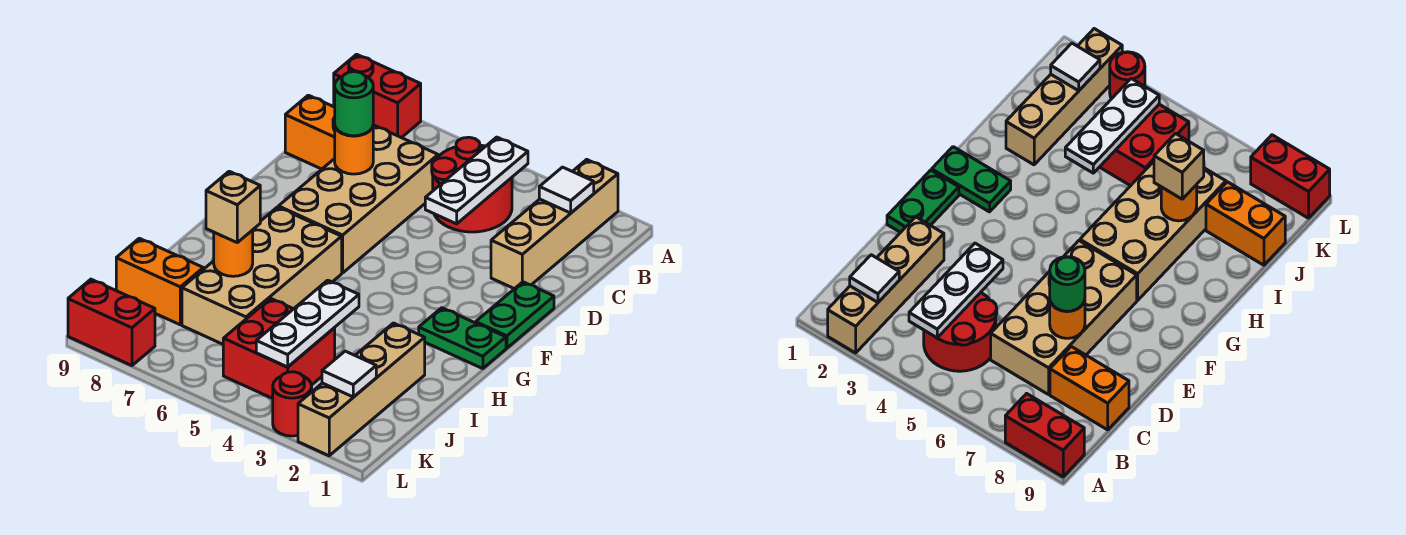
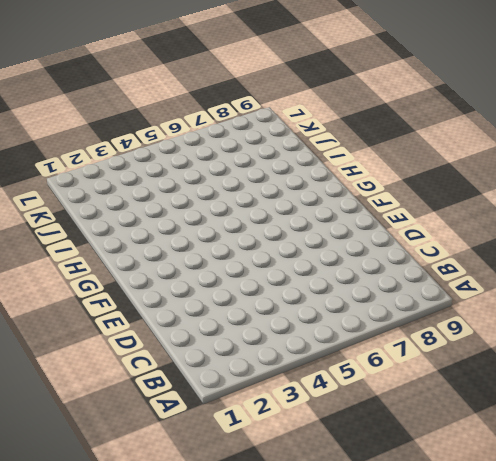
none -> tan 1x4 brick [491,159,618,289]
none -> red 1x2 brick [334,54,421,138]
none -> red 2x2 round brick [432,137,512,232]

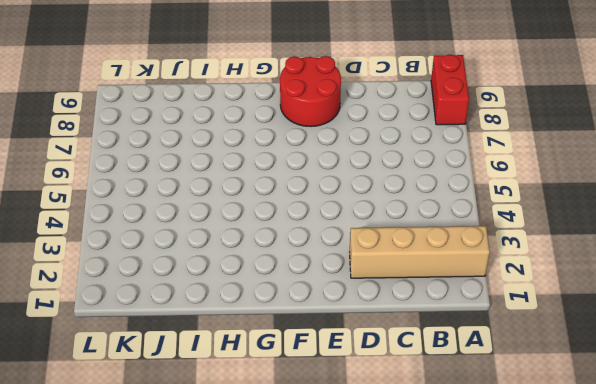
red 2x2 round brick [280,56,341,126] -> red 2x2 round brick moved to [432,137,512,232]
none -> tan 2x4 brick [279,125,438,273]
none -> orange 1x2 brick [285,95,335,169]
none -> green 1x2 plate [476,282,554,348]

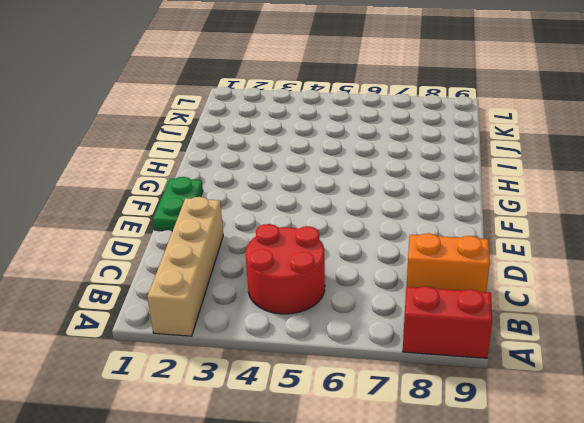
none -> tan 2x4 brick [279,125,438,273]
none -> green 1x2 plate [419,308,506,369]
none -> tan 2x4 brick [182,207,342,344]

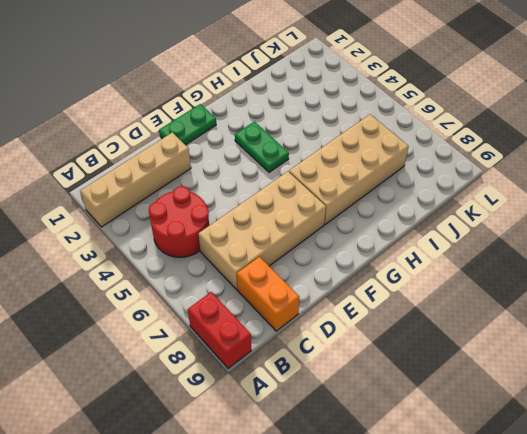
green 1x2 plate [235,122,289,172] -> green 1x2 plate moved to [419,308,506,369]
none -> tan 1x4 brick [298,323,425,456]
none -> red 2x2 brick [223,298,335,399]
none -> orange 1x2 brick [116,238,203,325]

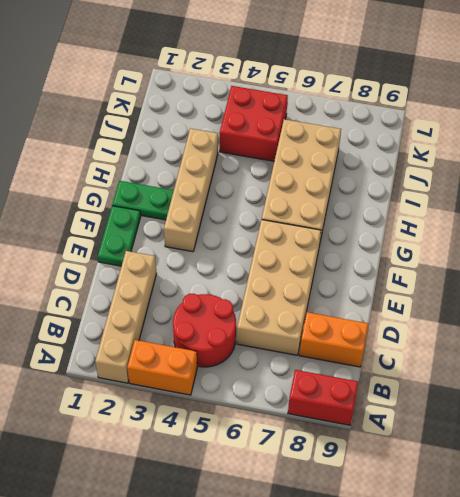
orange 1x2 brick [127,340,197,395] -> orange 1x2 brick moved to [116,238,203,325]
tan 1x4 brick [164,128,218,252] -> tan 1x4 brick moved to [298,323,425,456]
none -> red 1x1 round brick [273,372,312,436]
none -> red 1x2 brick [68,279,155,366]
none -> white 1x1 tile [539,167,594,213]

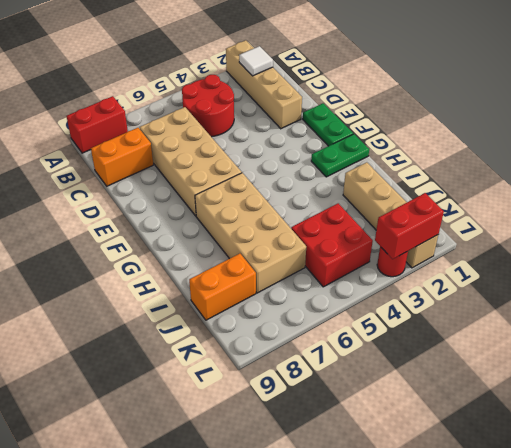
red 1x2 brick [375,193,444,259] -> red 1x2 brick moved to [68,279,155,366]
none -> white 1x3 plate [425,137,528,224]
none -> orange 1x1 round brick [335,127,373,174]
none -> white 1x3 plate [256,280,359,367]

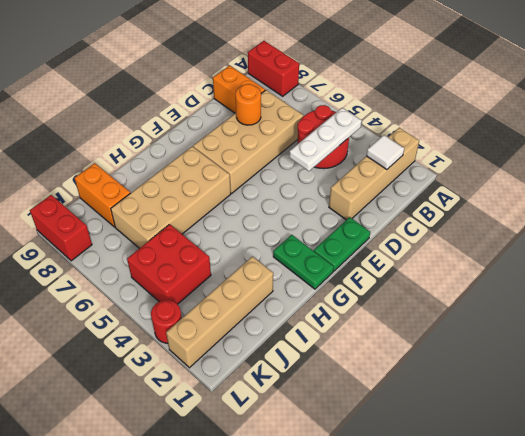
none -> white 1x3 plate [256,280,359,367]
none -> orange 1x1 round brick [214,230,253,276]
none -> white 1x1 tile [322,351,376,397]

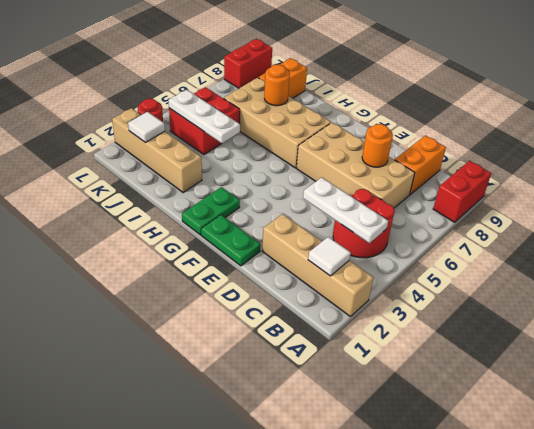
none -> green 1x1 round brick [335,72,373,136]
none -> tan 1x1 brick [206,171,260,242]

